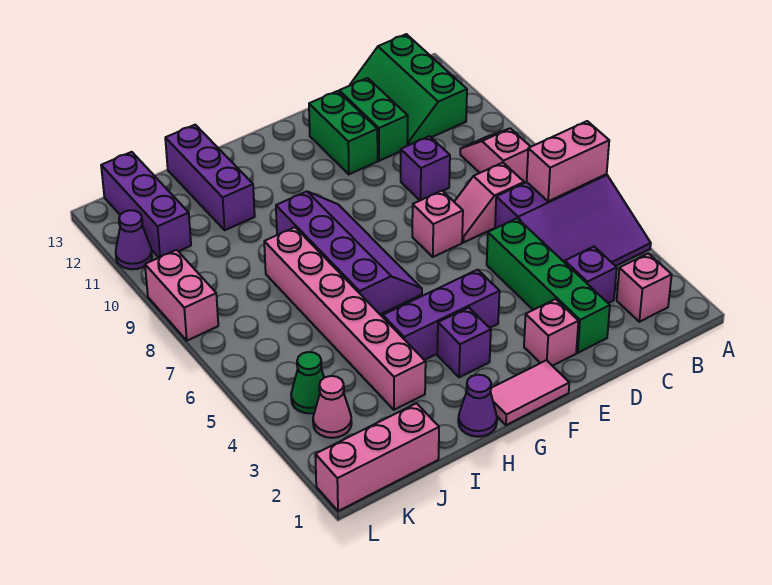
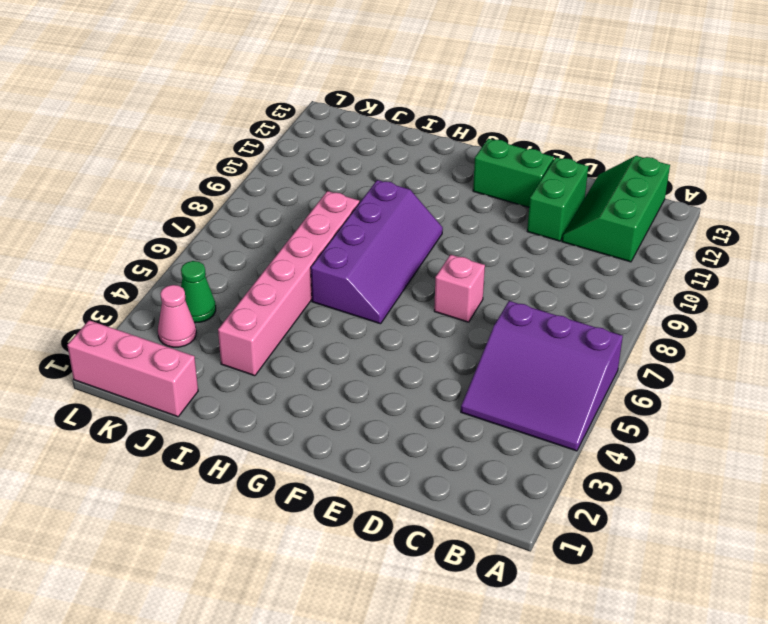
green 1x2 brick [473,139,554,207] -> green 1x2 brick turned to [309,91,378,174]
none -> pink 1x1 brick [617,253,672,322]
none -> pink 1x2 slope [460,128,531,183]
none -> purple 1x1 brick [565,247,617,303]

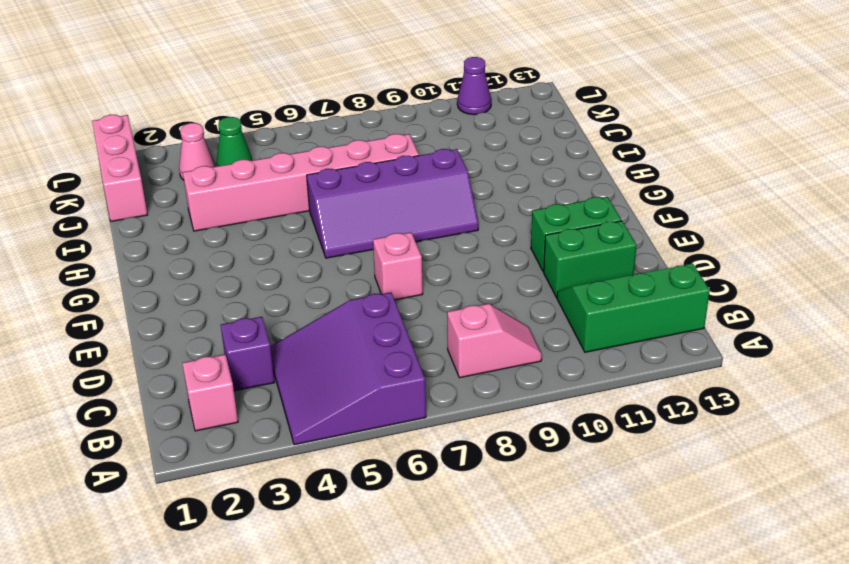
none -> pink 1x2 slope [454,163,524,242]
none -> green 1x4 brick [487,218,610,353]
none -> purple 1x1 brick [401,136,450,200]

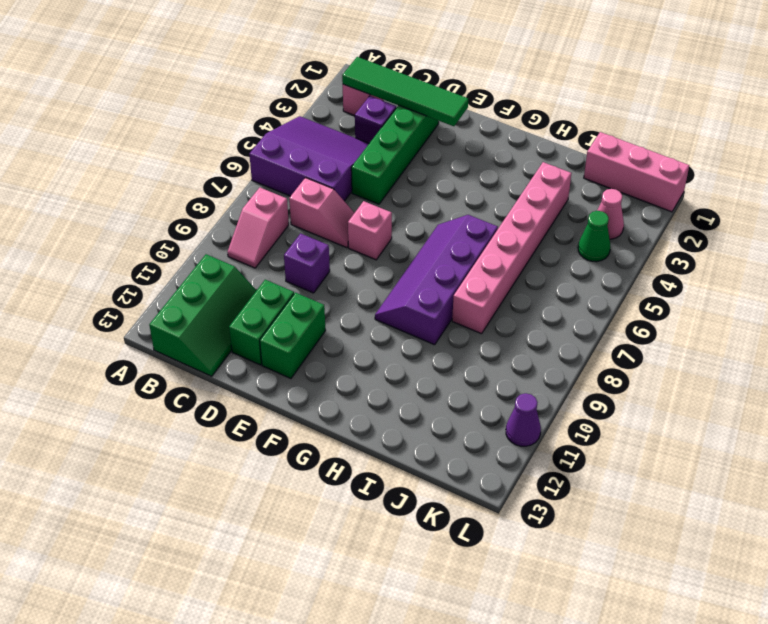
green 1x4 tile [342,57,468,126] -> none
none -> pink 1x1 brick [524,299,579,366]
none -> pink 1x2 tile [490,360,569,425]
none -> purple 1x3 brick [383,270,500,360]

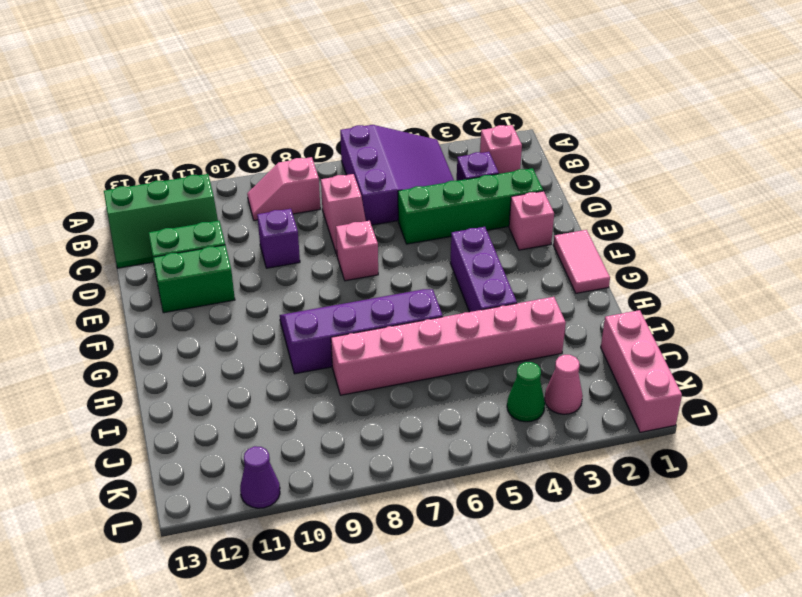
none -> purple 1x1 brick [437,307,491,377]
none -> purple 1x1 cone [458,375,497,437]
none -> purple 1x3 brick [165,125,255,230]

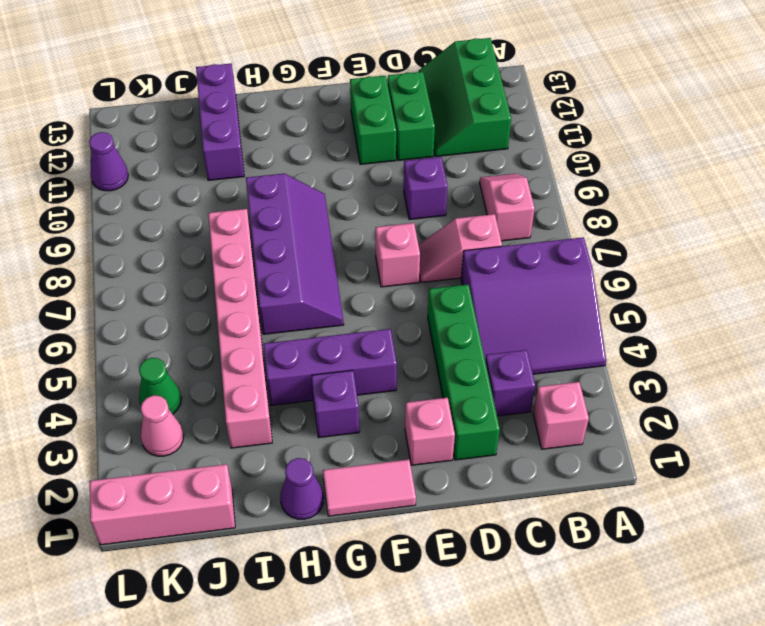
none -> purple 1x3 brick [101,152,191,257]
none -> pink 1x2 brick [145,250,218,341]
none -> pink 1x2 brick [527,121,609,201]

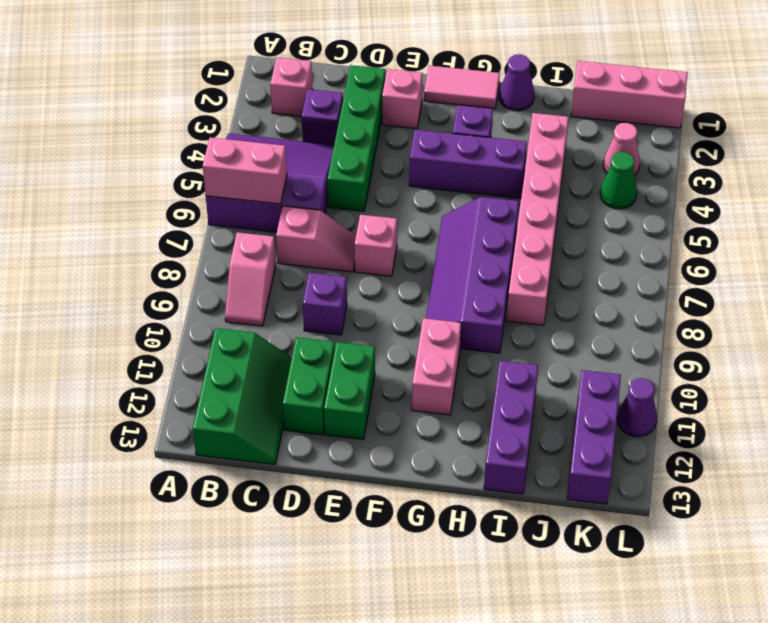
pink 1x2 brick [412,318,461,415] -> pink 1x2 brick moved to [145,250,218,341]

